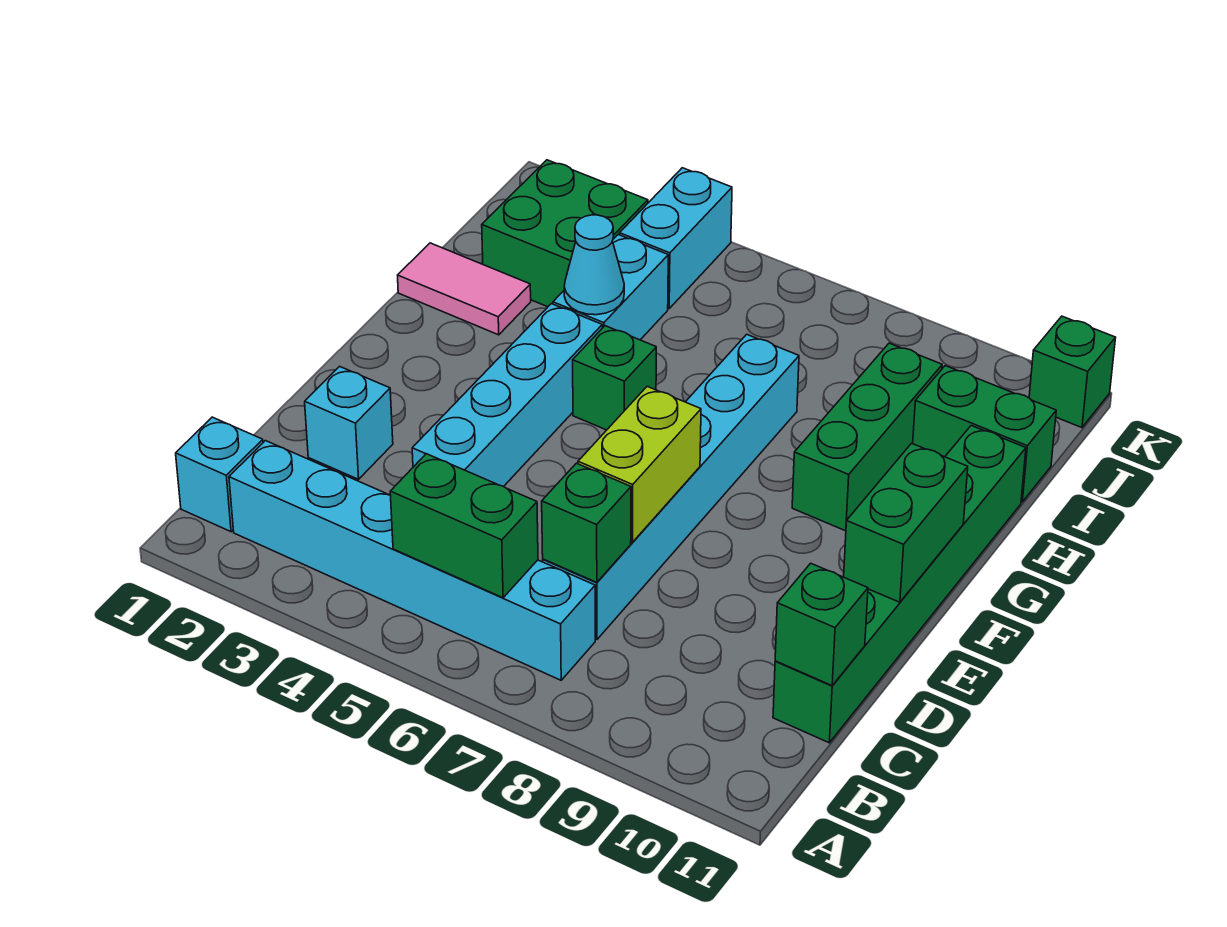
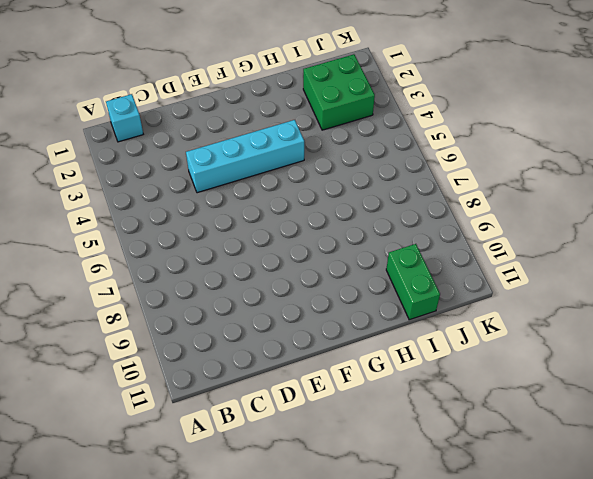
none -> cyan 1x6 brick [229,441,595,680]
none -> cyan 1x6 brick [543,334,799,639]
none -> green 1x6 brick [773,426,1026,743]

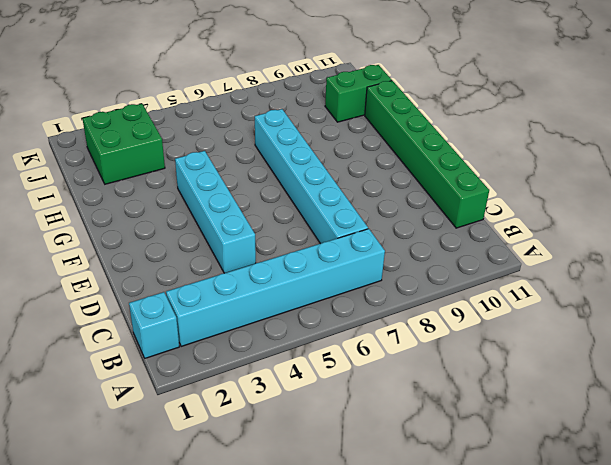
none -> cyan 1x1 brick [305,366,393,479]
none -> green 1x1 brick [573,326,656,430]
none -> green 1x3 brick [792,343,942,531]

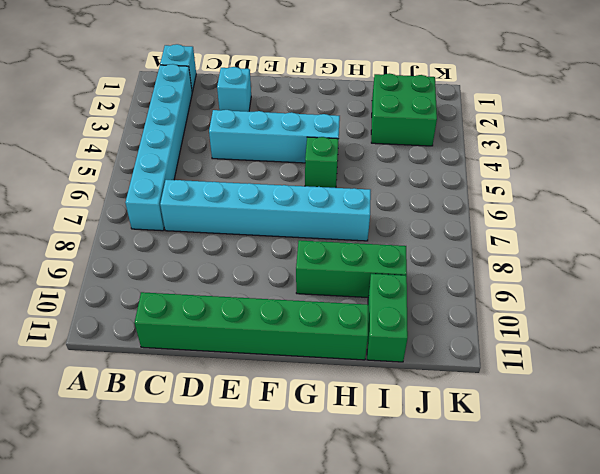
none -> pink 1x2 tile [398,243,531,335]
none -> cyan 1x2 brick [553,235,668,340]
none -> cyan 1x2 brick [620,168,732,309]

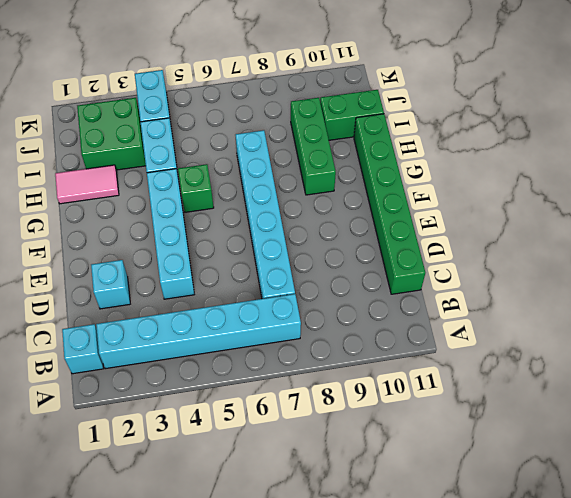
none -> green 1x1 brick [1029,316,1116,428]
none -> green 1x2 brick [390,454,538,598]
none -> green 1x1 brick [542,463,631,582]

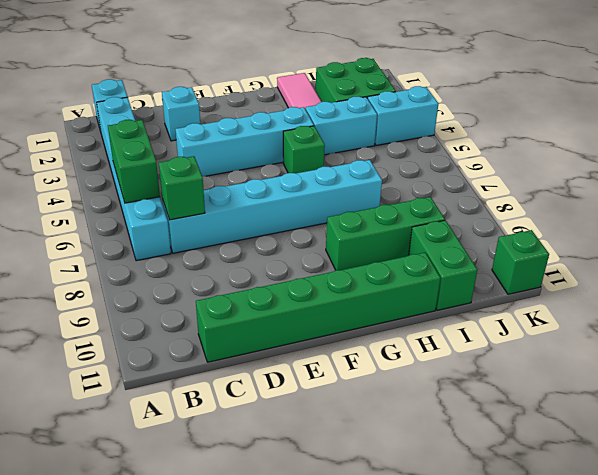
none -> green 1x1 brick [775,563,868,685]
none -> lime 1x2 brick [578,386,701,542]
none -> green 1x2 brick [844,443,968,602]

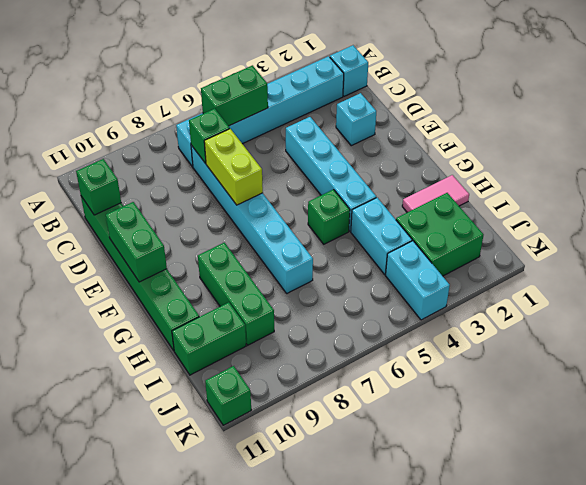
none -> cyan 1x1 cone [564,215,624,315]

